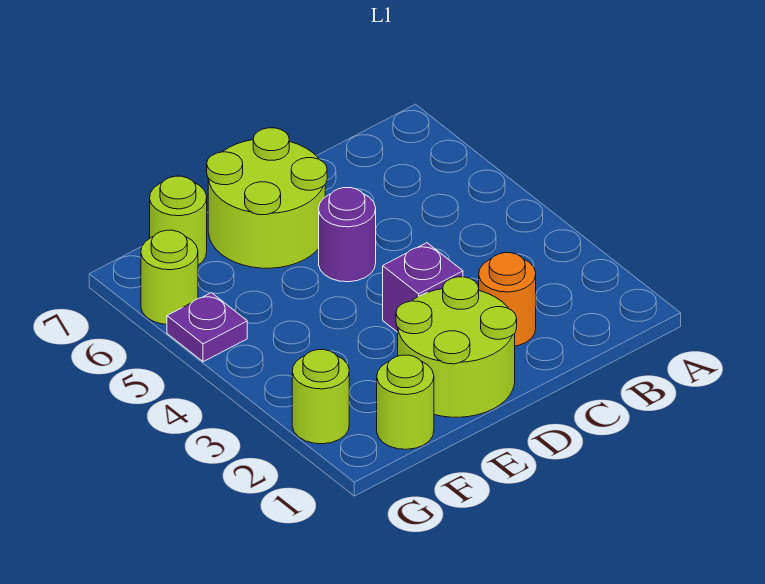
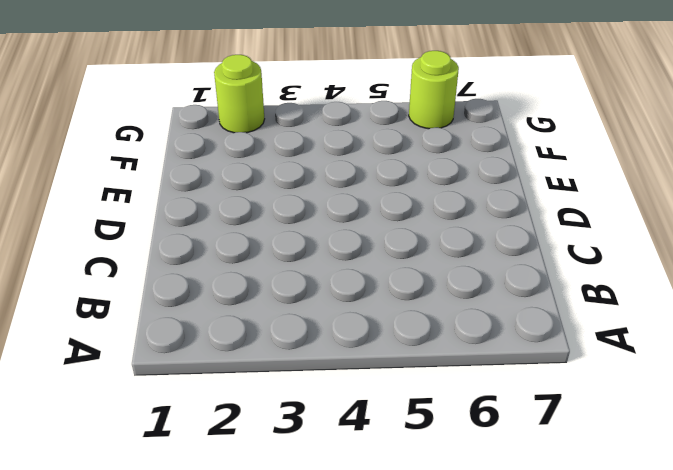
none -> orange 1x1 round brick [479,253,536,346]
none -> lime 2x2 round brick [396,277,517,417]

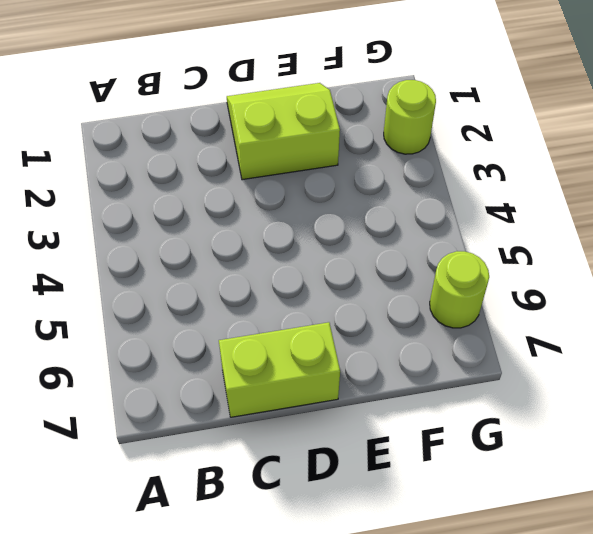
lime 1x2 brick [219,322,340,417] -> lime 2x2 round brick [207,128,327,268]
lime 2x2 slope [227,83,340,180] -> lime 2x2 round brick [396,277,517,417]
none -> orange 1x1 round brick [479,253,536,346]
none -> purple 1x1 brick [383,243,463,332]

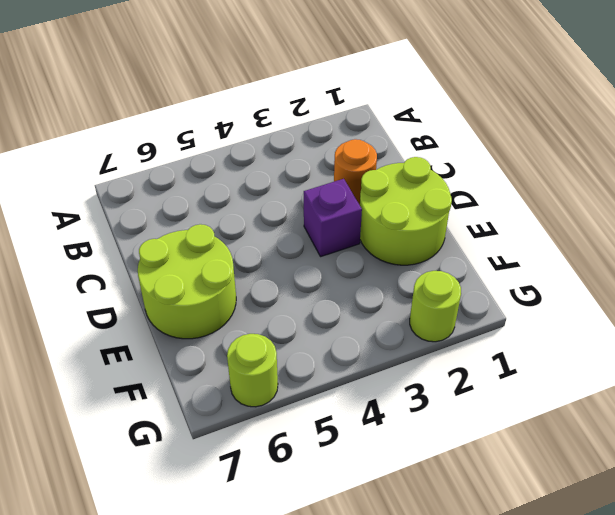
none -> purple 1x1 round brick [319,188,376,282]
none -> lime 1x1 round brick [377,355,434,449]

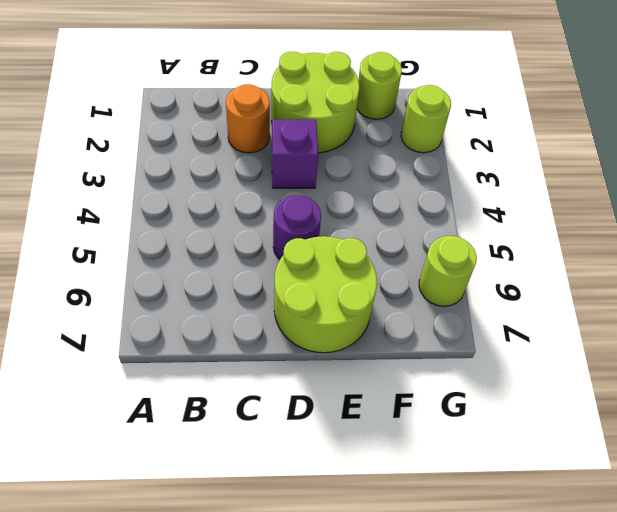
none -> lime 1x1 round brick [150,176,207,265]
none -> purple 1x1 plate [167,293,247,362]

